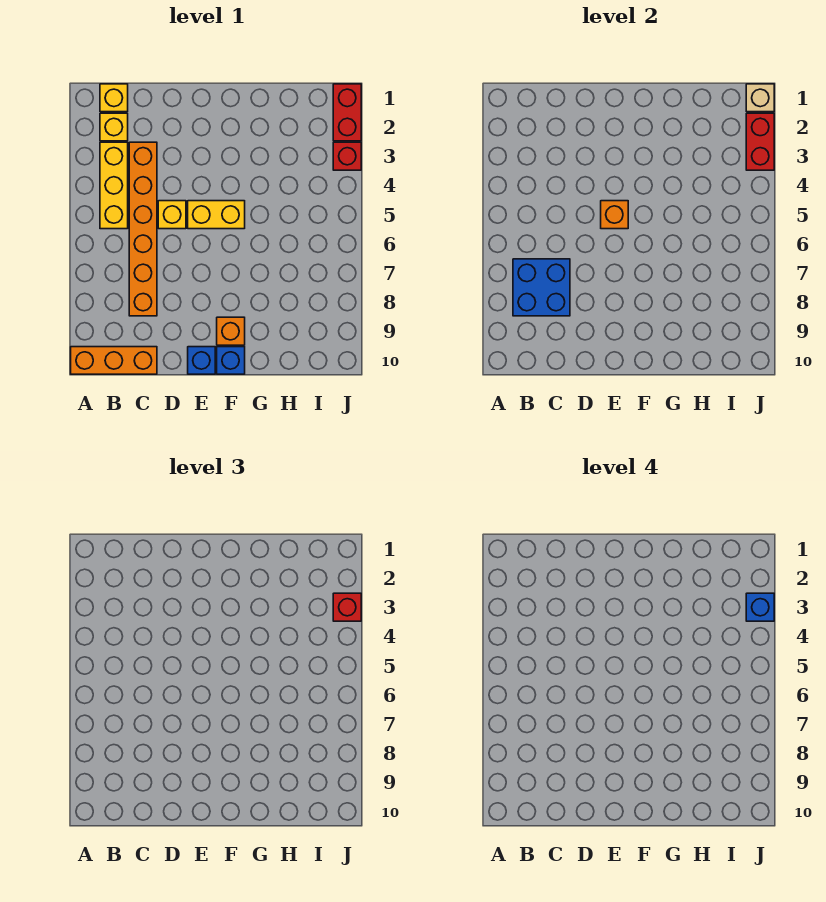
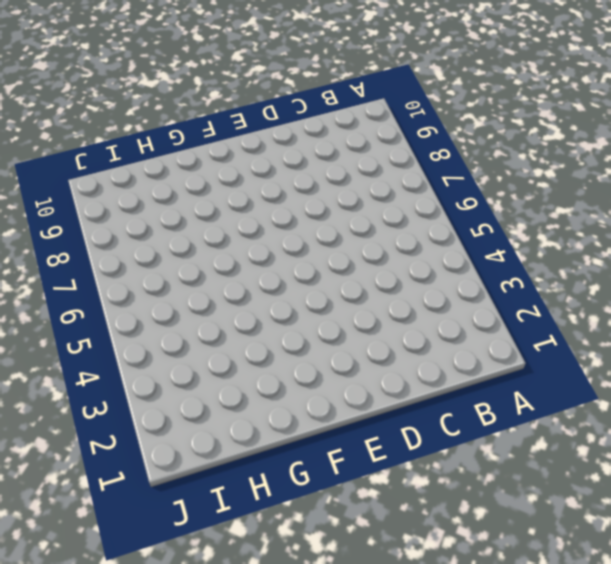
none -> orange 1x3 brick [71,347,157,374]
none -> yellow 1x1 brick [100,84,128,112]
none -> yellow 1x1 brick [100,113,128,141]

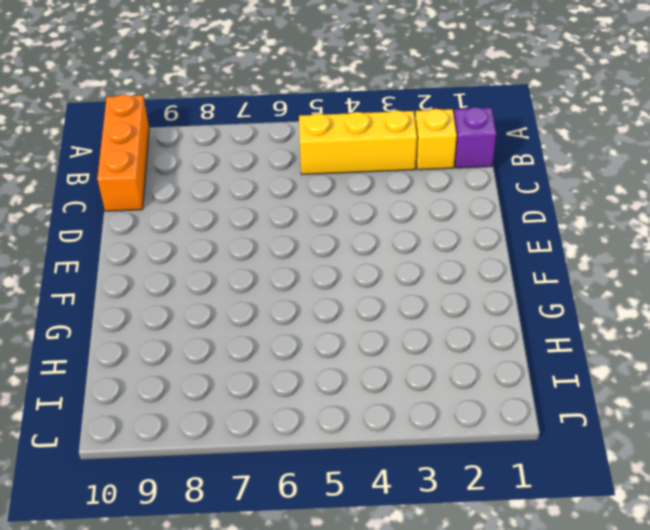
purple 1x1 brick [454,107,496,168] -> yellow 1x1 brick [100,84,128,112]
none -> orange 1x6 brick [129,142,157,316]
none -> yellow 1x1 brick [158,201,186,229]
none -> yellow 1x2 brick [188,201,245,229]

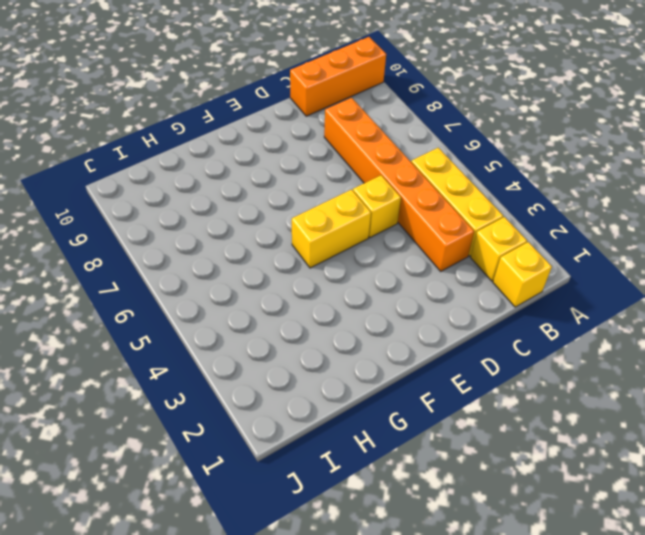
none -> blue 1x1 brick [188,347,215,374]
none -> orange 1x1 brick [217,317,245,345]
none -> blue 1x1 brick [217,347,245,374]

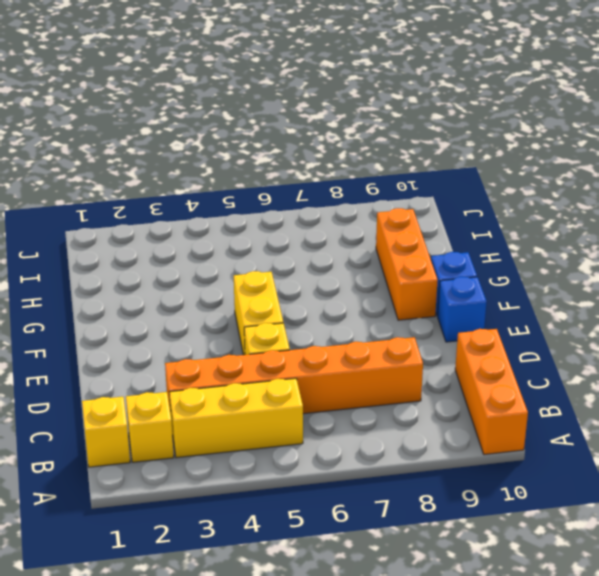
orange 1x3 brick [376,208,438,320] -> orange 1x1 brick [217,317,245,345]
none -> red 1x2 brick [333,84,361,141]
none -> red 1x1 brick [333,142,361,170]
none -> blue 2x2 brick [513,259,570,316]

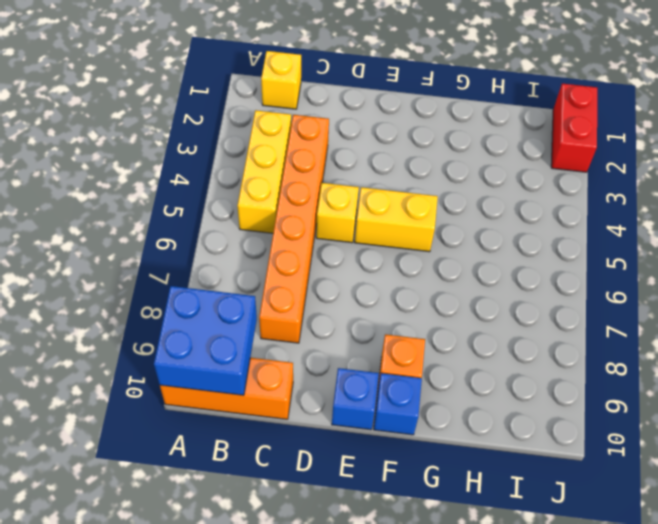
blue 2x2 brick [154,286,257,395] -> blue 2x2 brick moved to [513,259,570,316]
none -> yellow 1x1 brick [100,113,128,141]
none -> red 1x1 brick [333,142,361,170]
none -> orange 1x1 brick [601,201,628,229]

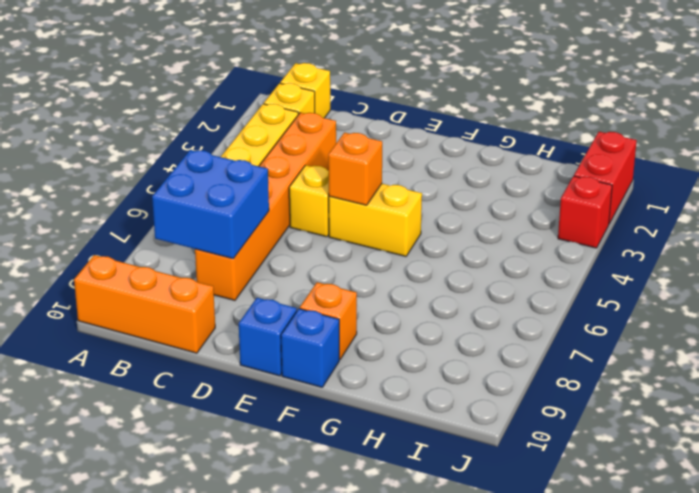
none -> tan 1x1 brick [746,84,774,112]
none -> red 1x2 brick [746,113,774,170]
none -> red 1x1 brick [333,593,361,621]

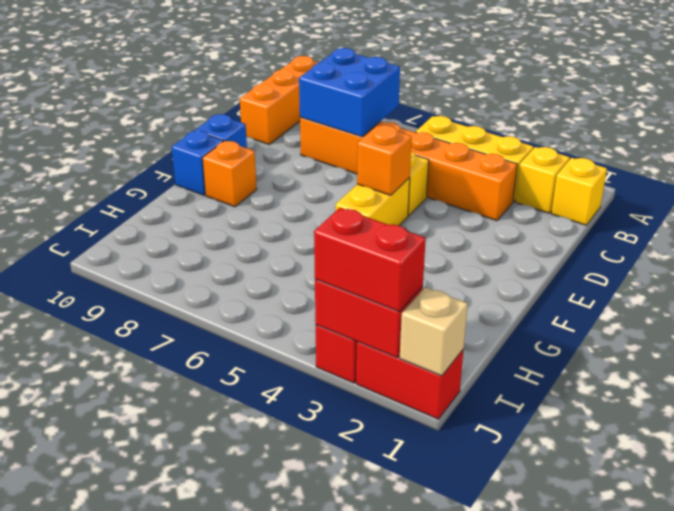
red 1x2 brick [314,208,426,312] -> red 1x1 brick [333,593,361,621]
none -> blue 1x1 brick [746,593,774,621]

